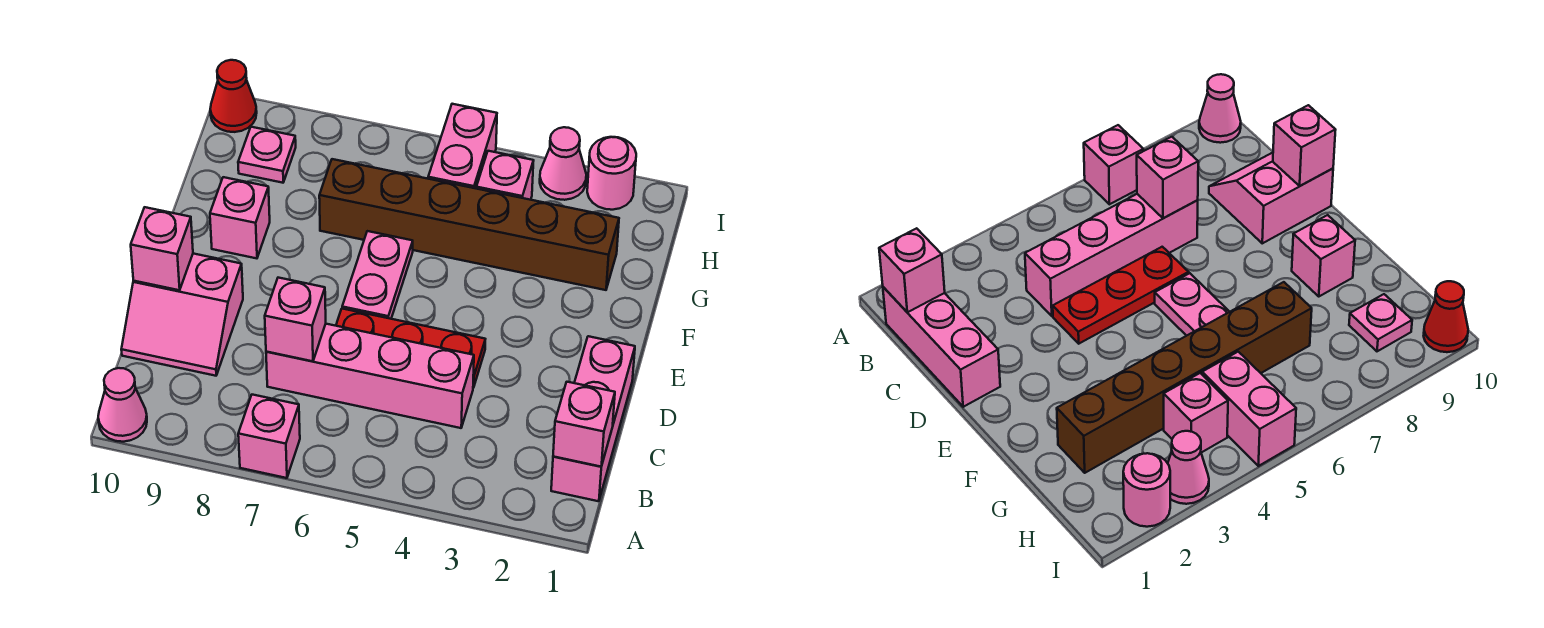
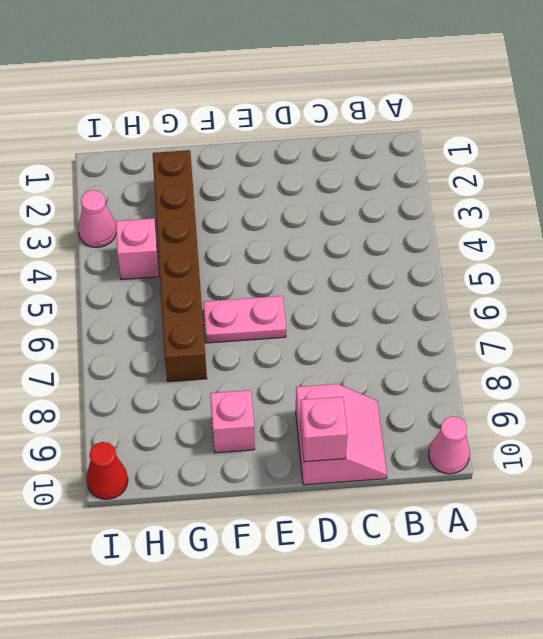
none -> pink 1x1 brick [238,395,300,478]
none -> pink 1x3 brick [551,336,635,501]
none -> pink 1x4 brick [266,324,474,428]

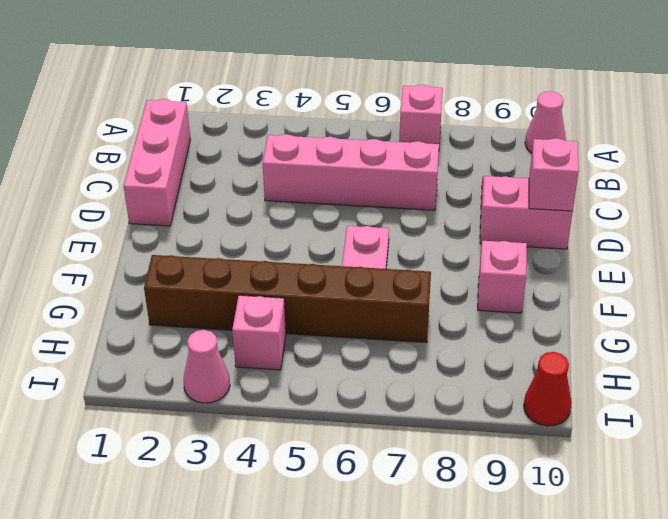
none -> red 1x3 plate [336,309,485,388]
none -> pink 1x2 brick [428,104,497,188]
none -> pink 1x1 plate [238,127,296,183]

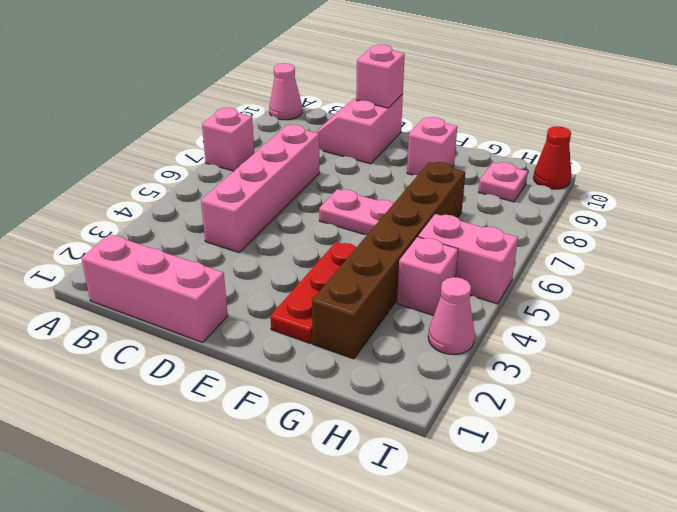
red 1x3 plate [270,242,356,344] -> red 1x3 plate moved to [336,309,485,388]
none -> pink 1x1 round brick [587,137,636,210]
none -> pink 1x1 brick [553,382,615,467]
none -> pink 1x1 brick [265,278,326,361]

